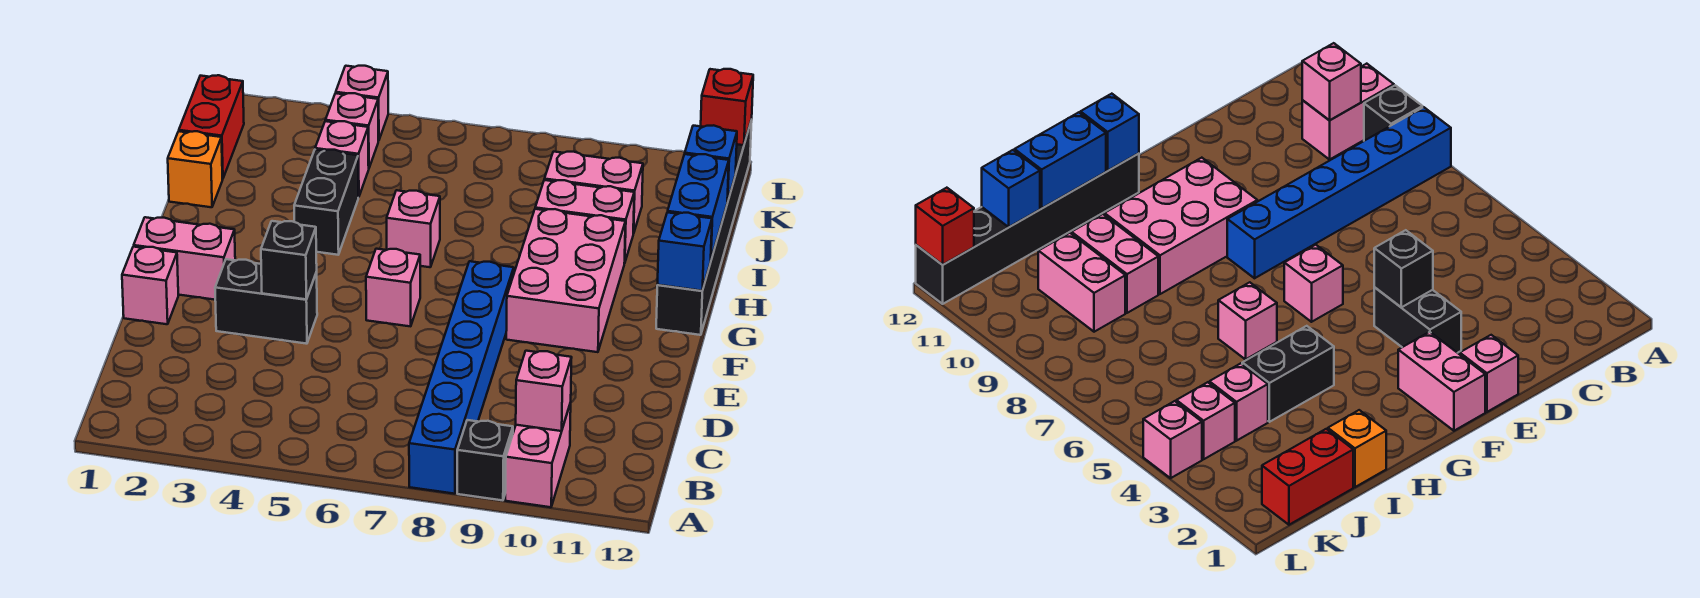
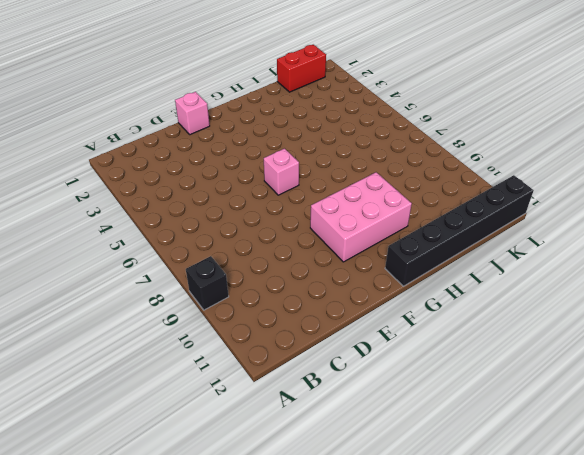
none -> blue 1x6 brick [409,261,514,494]
none -> pink 1x2 brick [505,403,571,507]
none -> black 1x2 brick [215,259,317,344]

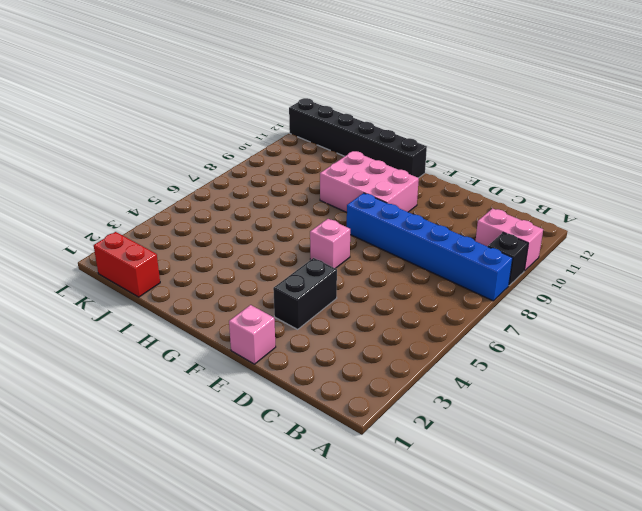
none -> pink 1x2 brick [134,217,235,300]
none -> black 1x2 brick [294,150,358,255]
none -> pink 1x1 brick [387,190,440,267]

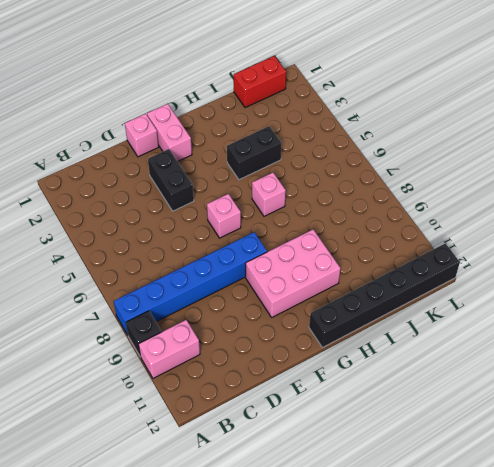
none -> orange 1x1 brick [168,131,222,207]
none -> pink 1x2 brick [535,180,634,263]
none -> pink 1x1 brick [315,121,369,197]

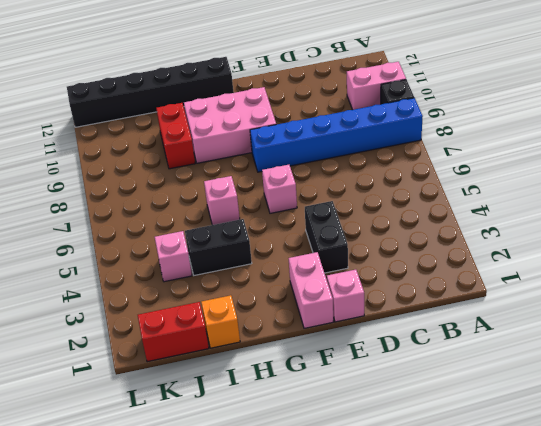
red 1x2 brick [156,103,195,169] -> pink 1x2 brick [535,180,634,263]
none -> pink 1x2 brick [544,152,643,234]
none -> pink 1x1 brick [325,93,378,168]
none -> pink 1x1 brick [336,66,388,141]

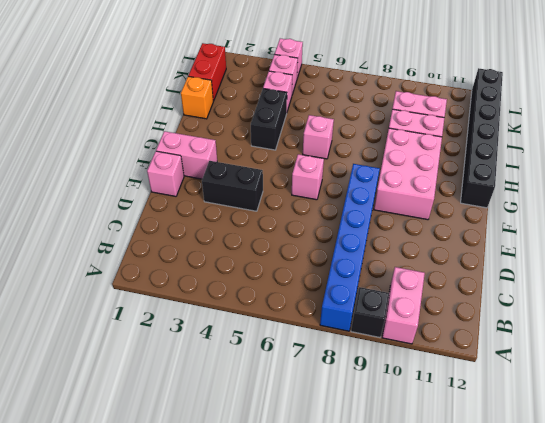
none -> pink 1x1 brick [516,351,572,431]
none -> black 1x1 brick [261,221,317,299]
none -> blue 1x1 brick [657,212,712,291]

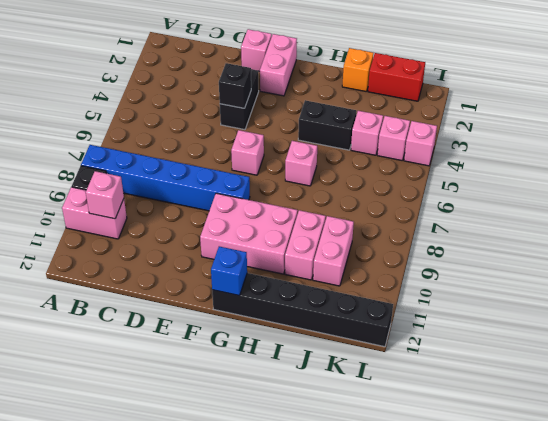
none -> blue 1x2 brick [668,154,729,259]
none -> blue 1x1 brick [685,125,737,202]
none -> red 1x1 brick [701,69,753,145]

